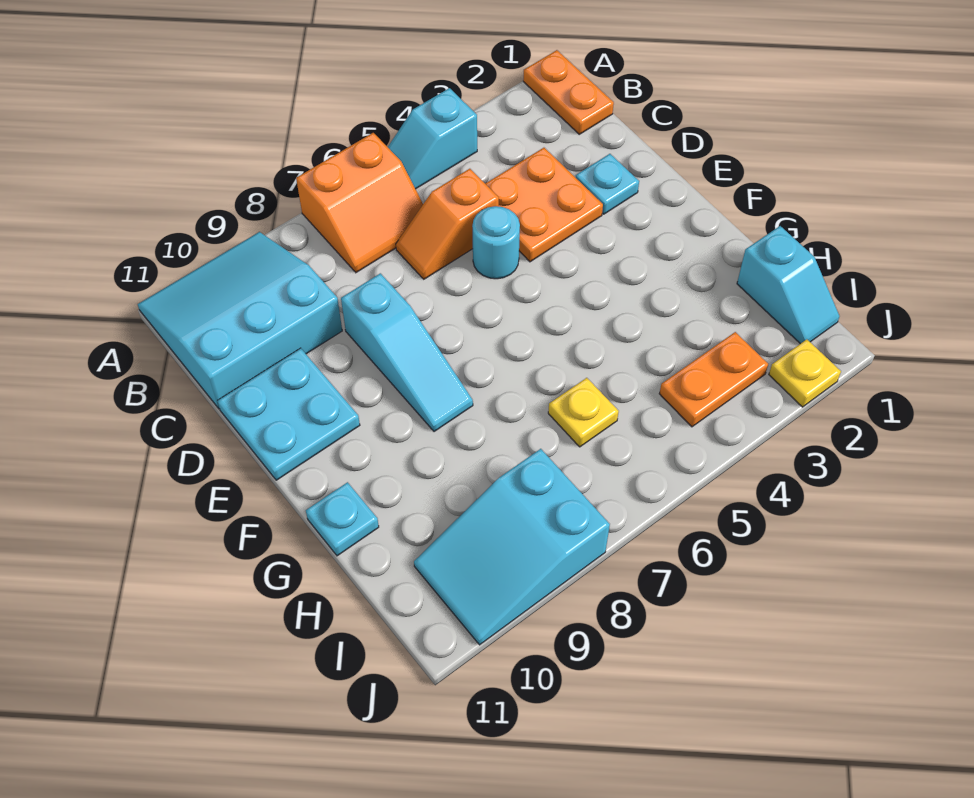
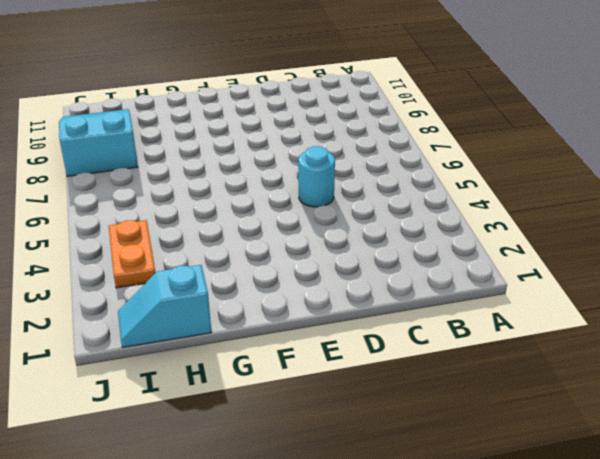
none -> orange 1x2 plate [523,50,614,134]
none -> cyan 1x2 slope [388,88,477,189]
none -> orange 2x2 slope [296,133,423,273]

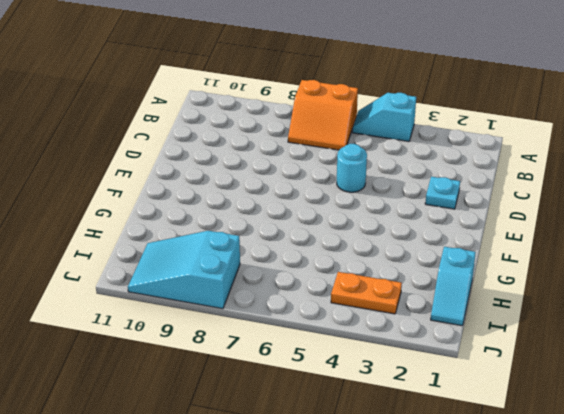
none -> orange 1x2 plate [523,50,614,134]
none -> cyan 3x3 slope [138,232,342,409]
none -> orange 2x2 plate [485,148,603,262]

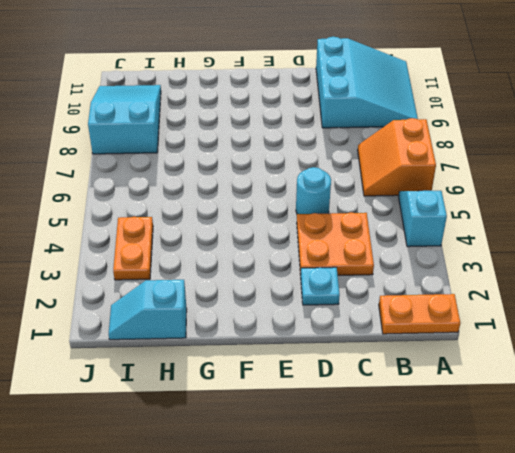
none -> orange 1x2 slope [396,169,499,279]
none -> cyan 1x3 slope [341,273,473,432]
none -> cyan 2x2 plate [217,348,360,480]

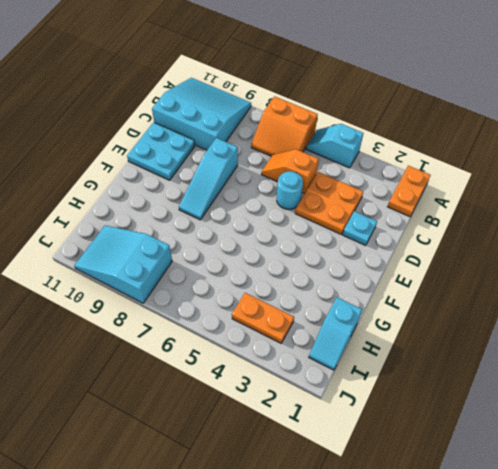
none -> cyan 1x1 plate [306,482,379,556]
none -> yellow 1x1 plate [548,378,619,447]
none -> yellow 1x1 plate [769,339,841,407]

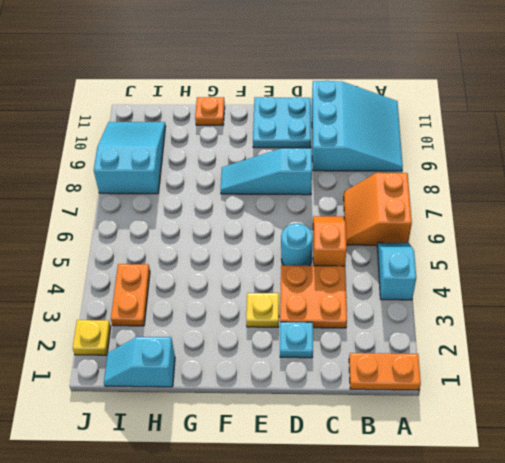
yellow 1x1 plate [246,293,279,327] -> yellow 1x1 plate moved to [548,378,619,447]
orange 1x1 plate [195,97,225,125] -> cyan 1x1 plate [306,482,379,556]

